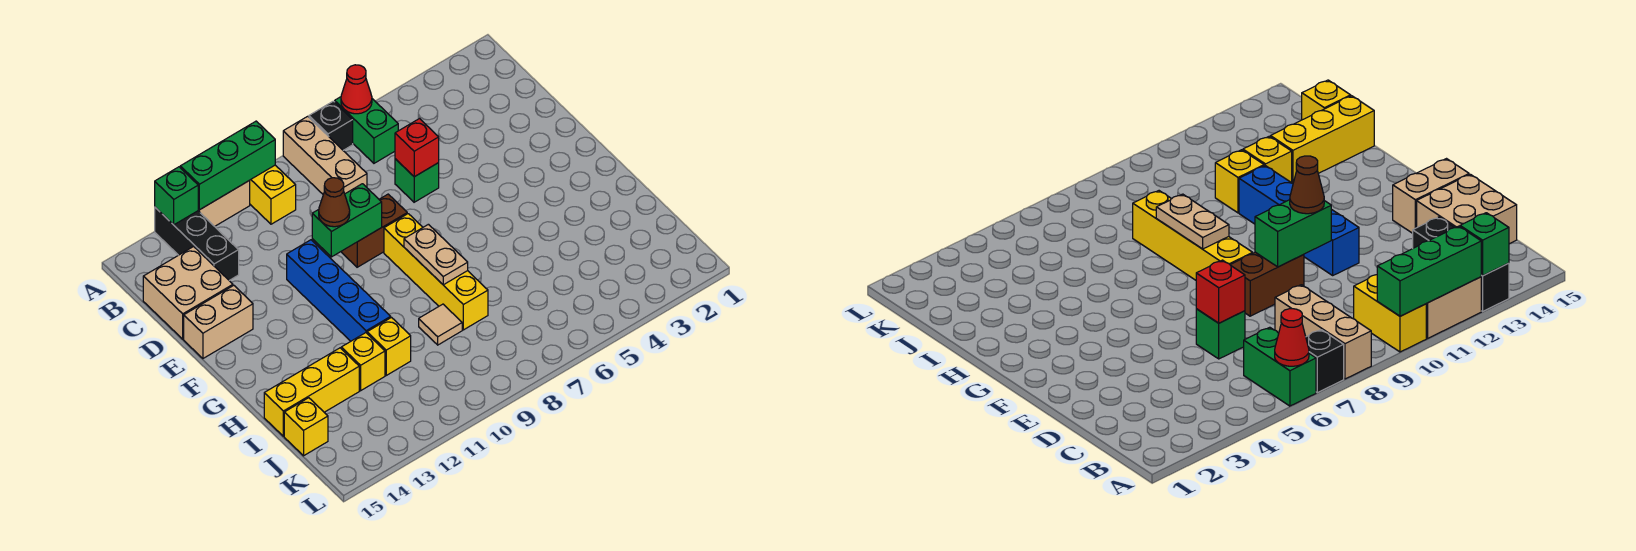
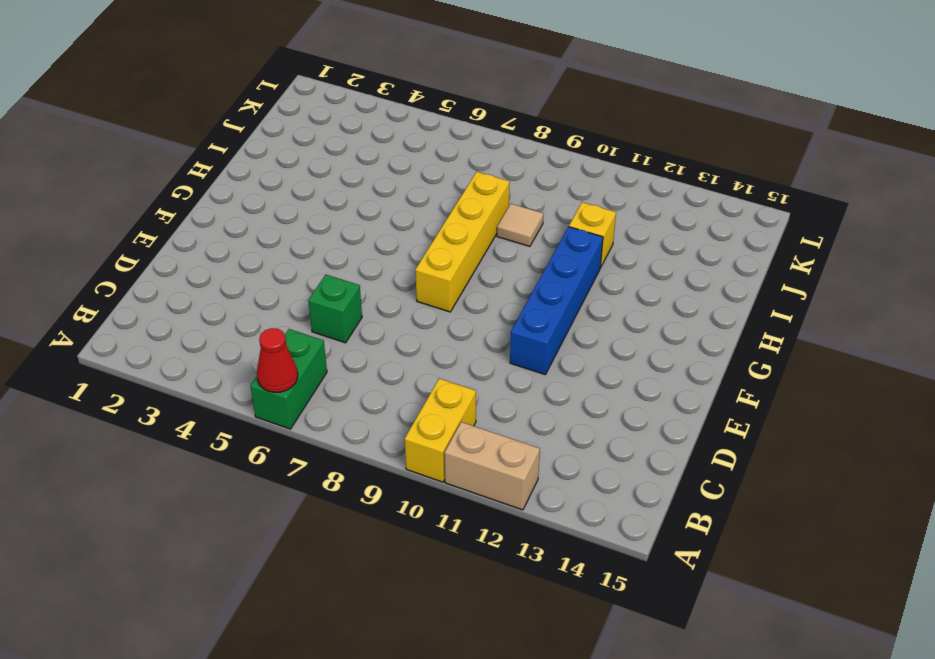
none -> black 1x1 brick [309,101,353,150]
none -> tan 1x3 brick [283,116,367,194]
none -> black 1x3 brick [155,207,239,280]

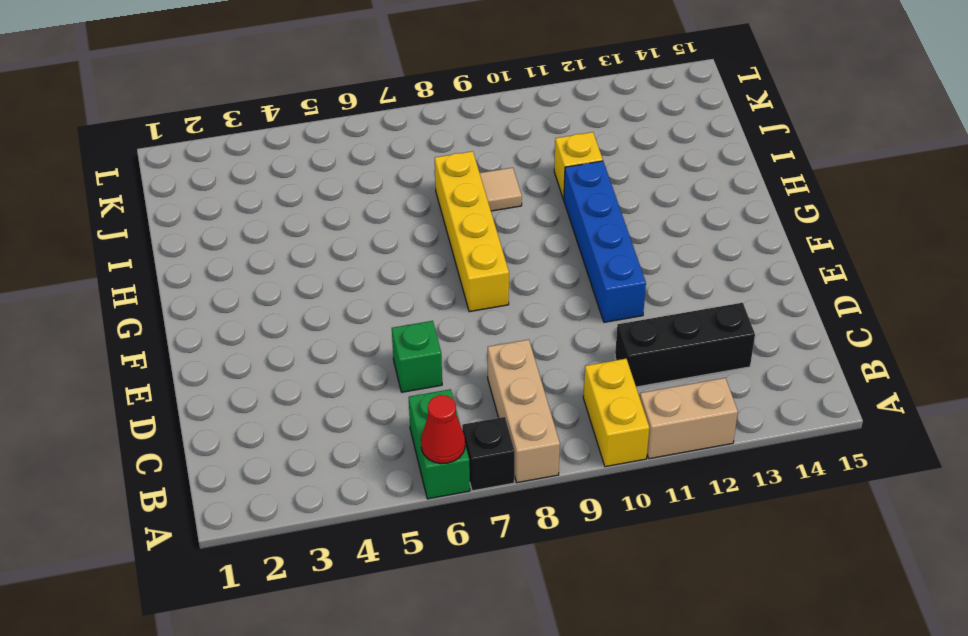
black 1x3 brick [615,303,755,387] -> black 1x3 brick turned to [155,207,239,280]
none -> tan 2x2 brick [143,247,233,339]
none -> brown 1x2 brick [341,194,407,267]
none -> tan 1x2 brick [184,285,253,358]

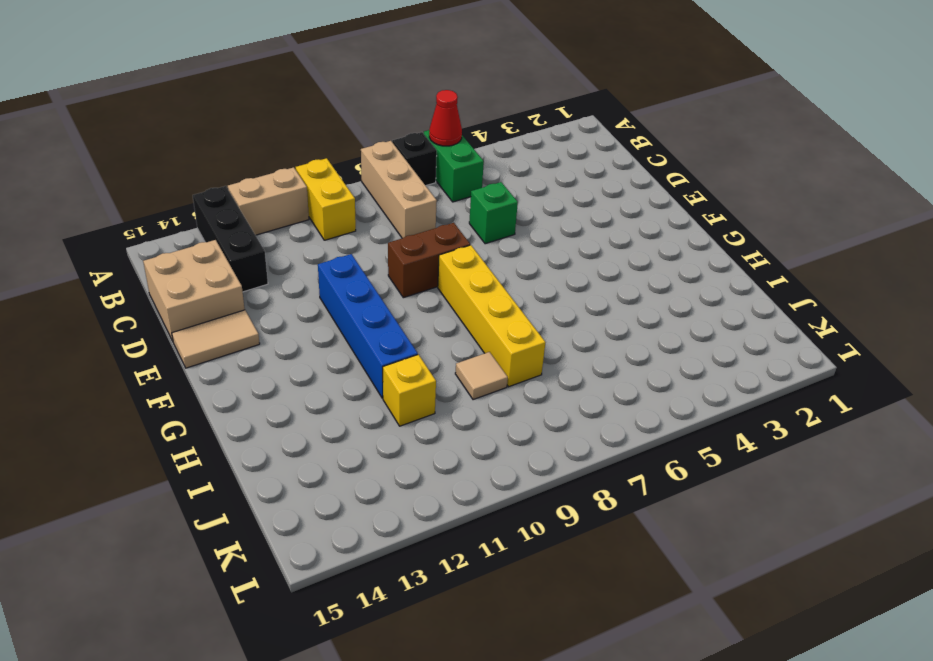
tan 1x2 tile [172,310,260,368] -> tan 1x2 brick [184,285,253,358]
none -> yellow 1x1 brick [341,333,385,391]
none -> yellow 1x3 brick [264,348,359,436]
none -> yellow 1x1 brick [284,398,328,456]

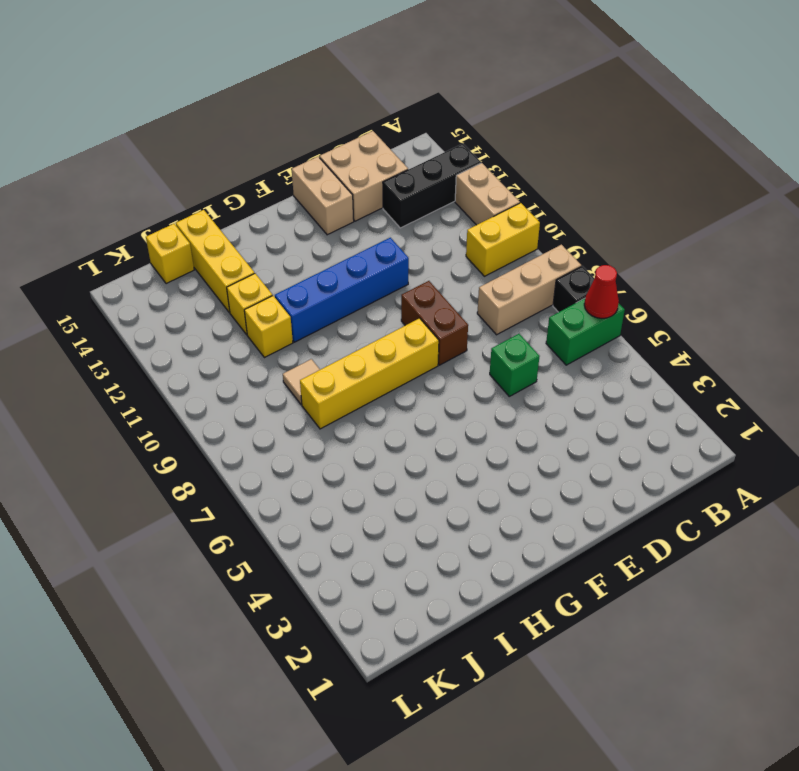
none -> green 1x3 brick [180,121,275,210]
none -> green 1x1 brick [155,167,198,225]
none -> red 1x1 brick [395,119,439,177]

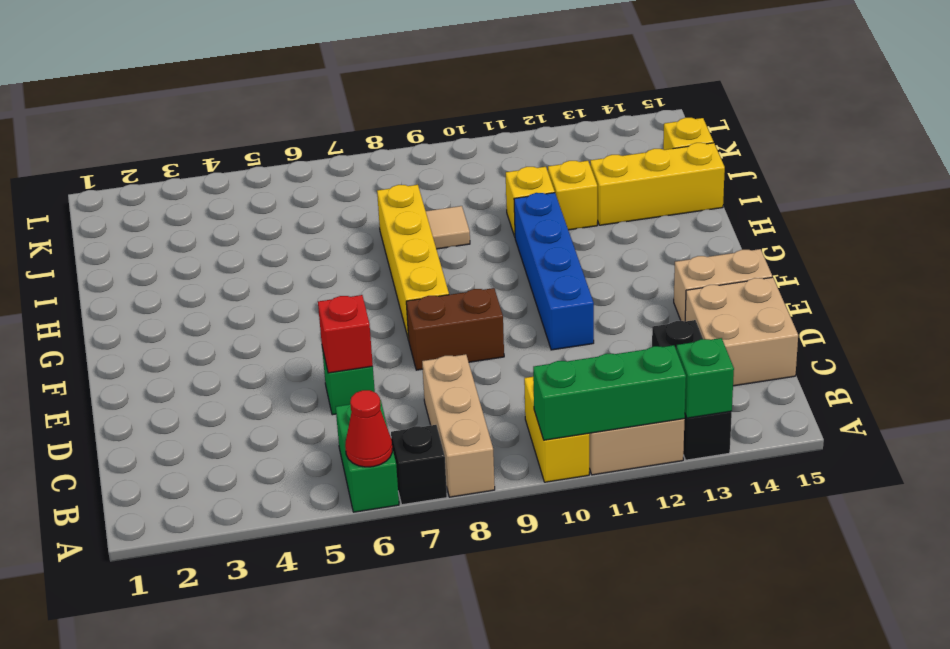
none -> green 1x2 brick [312,184,382,257]
none -> tan 1x2 plate [404,224,468,285]
none -> brown 1x1 cone [319,178,350,227]

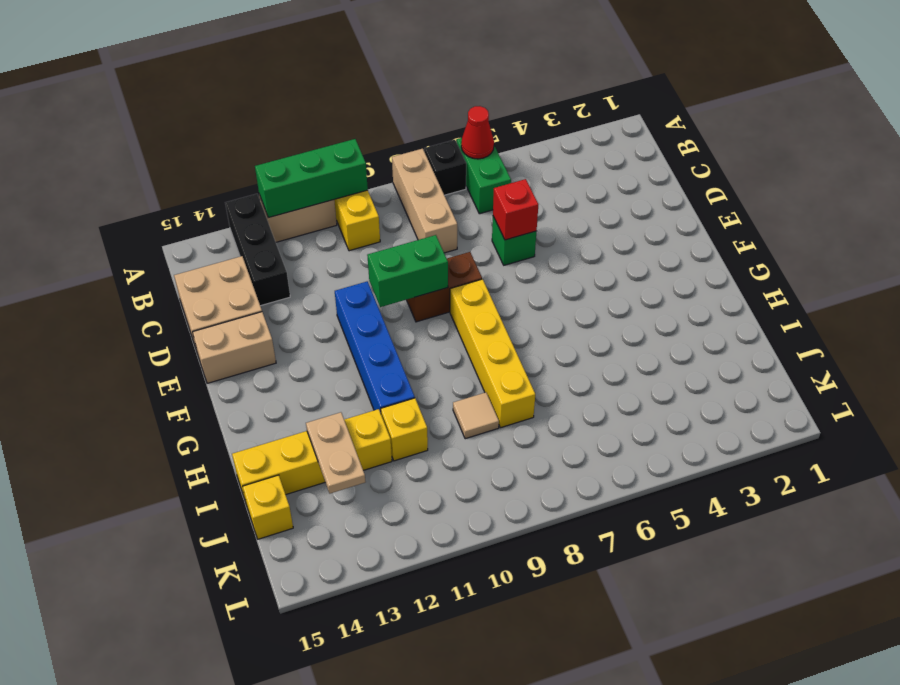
tan 1x2 plate [306,412,365,493] -> tan 1x2 plate moved to [404,224,468,285]
none -> green 1x1 brick [155,167,198,225]
none -> brown 1x1 cone [319,178,350,227]

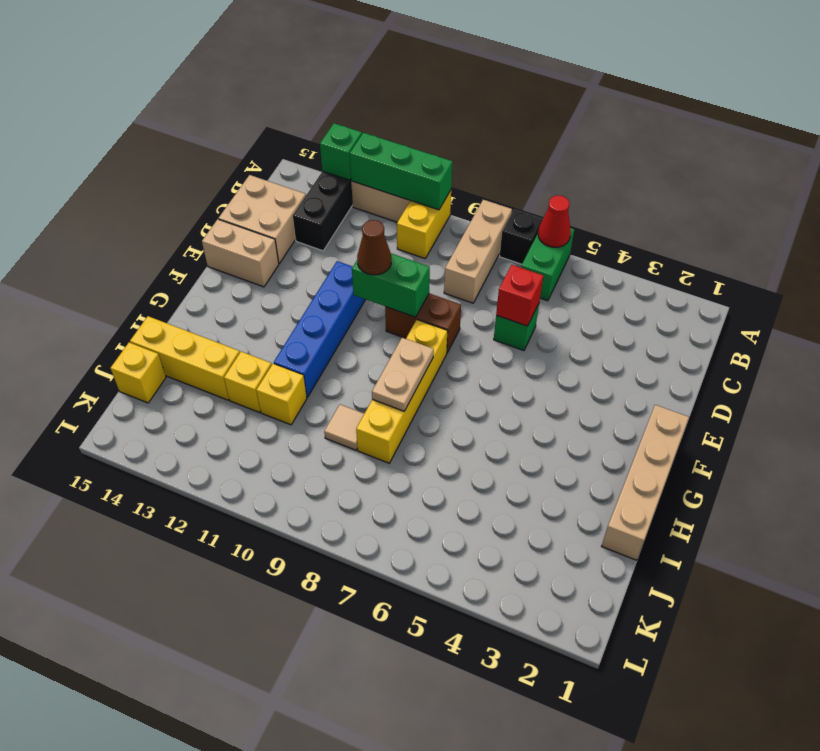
tan 1x4 brick [602,405,689,560] -> none

